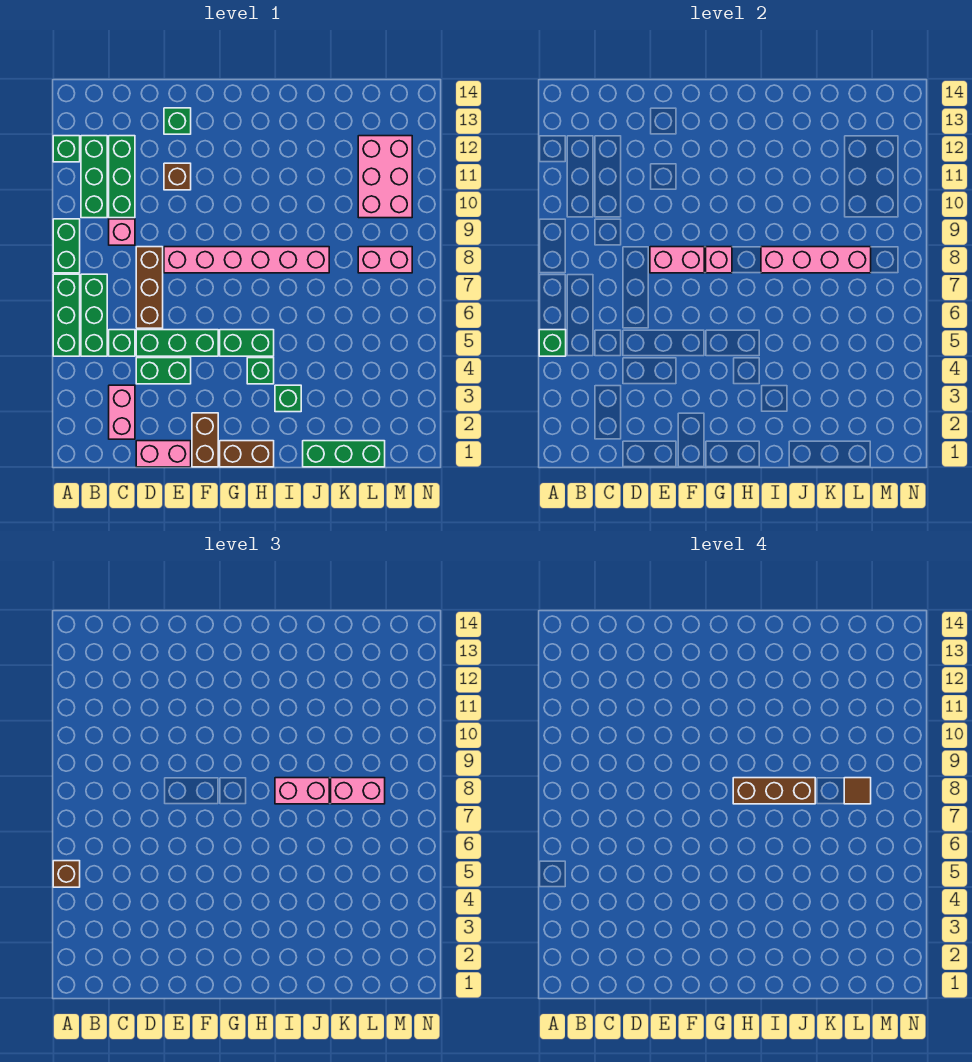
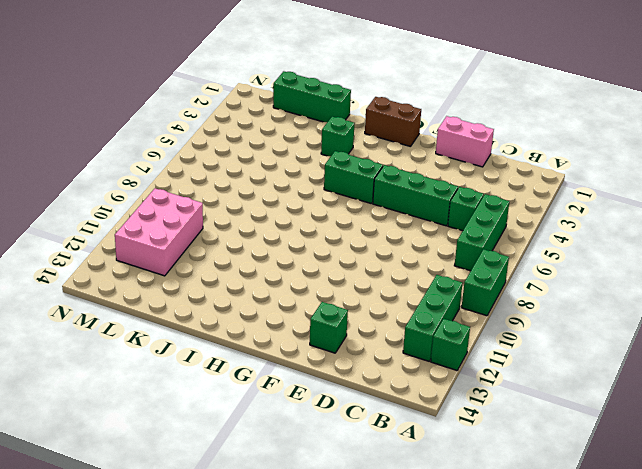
none -> green 1x3 brick [53,274,80,356]
none -> pink 1x2 brick [109,385,135,439]
none -> pink 1x1 brick [109,219,135,245]
none -> green 1x3 brick [109,136,135,218]

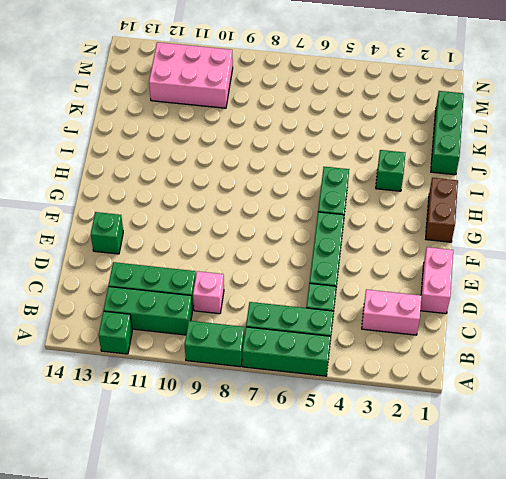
none -> green 1x2 brick [136,358,191,384]
none -> brown 1x3 brick [136,247,163,328]
none -> pink 1x6 brick [164,247,329,273]
none -> brown 1x1 brick [164,163,191,190]

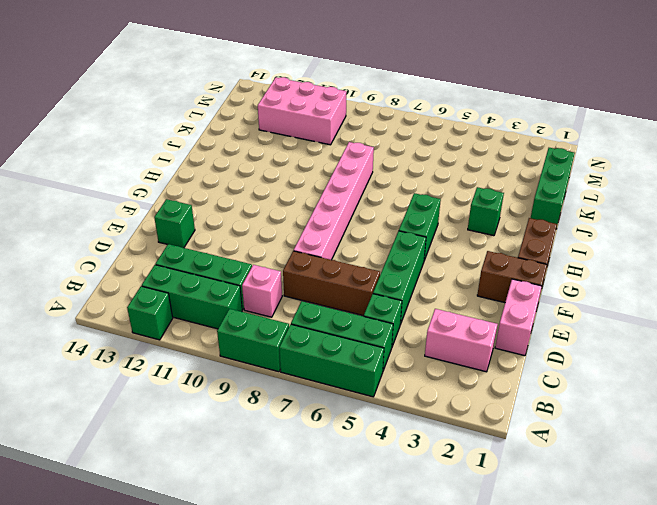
none -> green 1x2 brick [136,358,191,384]
none -> brown 1x1 brick [164,163,191,190]
none -> green 1x1 brick [247,358,274,384]
none -> pink 1x2 brick [358,247,412,273]

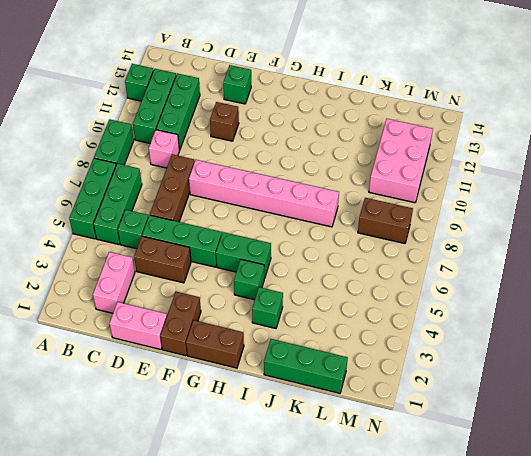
brown 1x2 brick [134,236,191,283] -> green 1x2 brick [136,358,191,384]
brown 1x2 brick [358,198,413,244] -> pink 1x2 brick [358,247,412,273]
none -> green 1x1 brick [539,330,566,356]
none -> pink 1x2 brick [650,247,704,273]
none -> pink 1x1 brick [706,247,732,273]
none -> pink 1x4 brick [761,247,871,273]

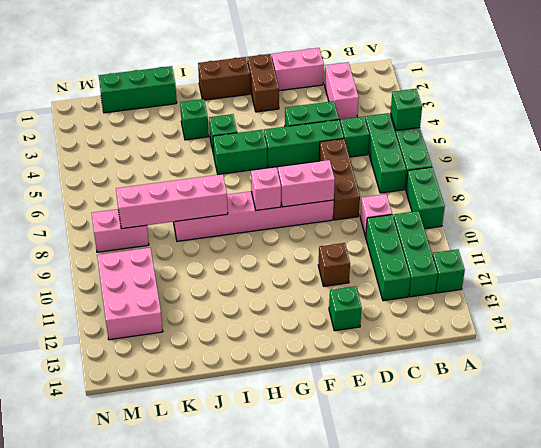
none -> brown 1x1 brick [53,861,80,887]
none -> pink 1x2 brick [275,778,329,804]
none -> pink 1x2 brick [331,778,385,804]
none -> brown 1x3 brick [733,778,815,804]

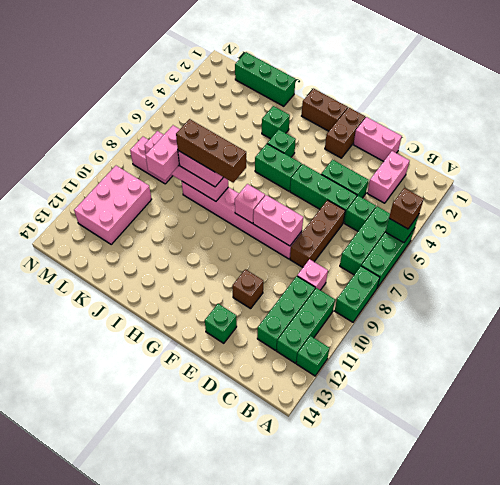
pink 1x2 brick [145,125,180,180] -> pink 1x2 brick turned to [331,778,385,804]
none -> brown 1x1 tile [844,778,871,804]

